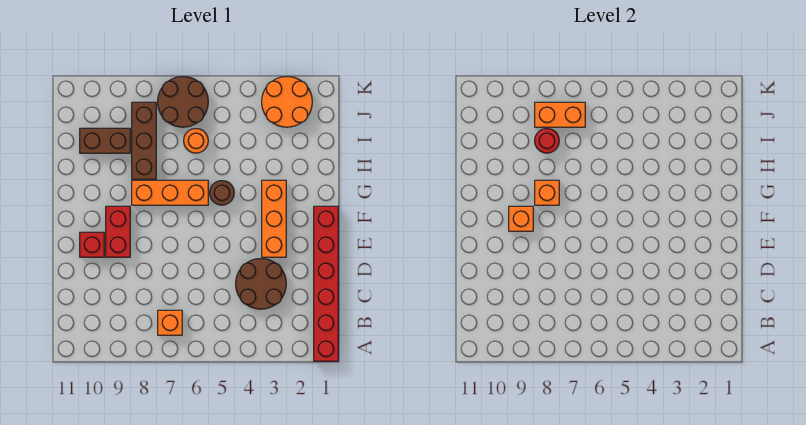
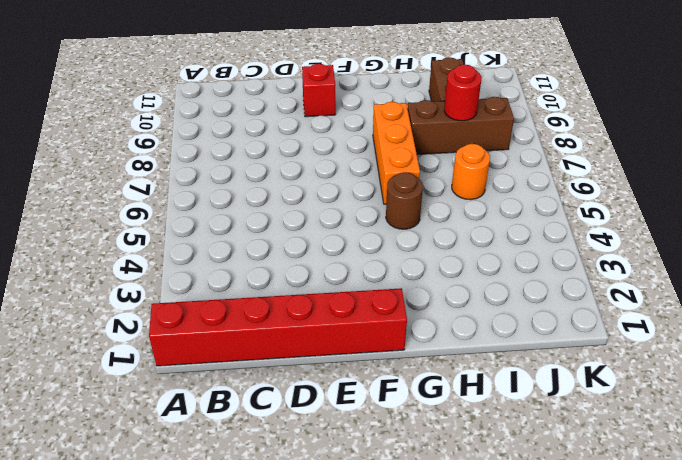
none -> orange 1x1 brick [158,310,182,335]
none -> brown 2x2 round brick [236,259,286,309]
none -> orange 1x3 brick [262,180,286,257]

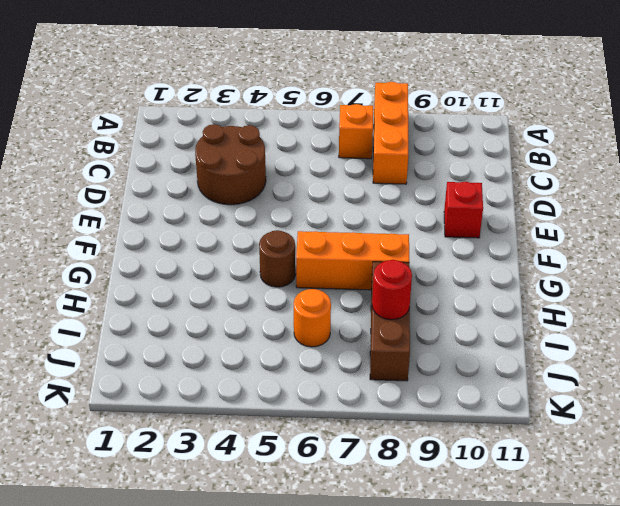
orange 1x3 brick [373,82,408,184] -> orange 1x3 brick moved to [262,180,286,257]
none -> red 1x6 brick [314,206,338,361]
none -> red 1x2 brick [106,206,130,257]
none -> brown 1x2 brick [80,128,130,153]

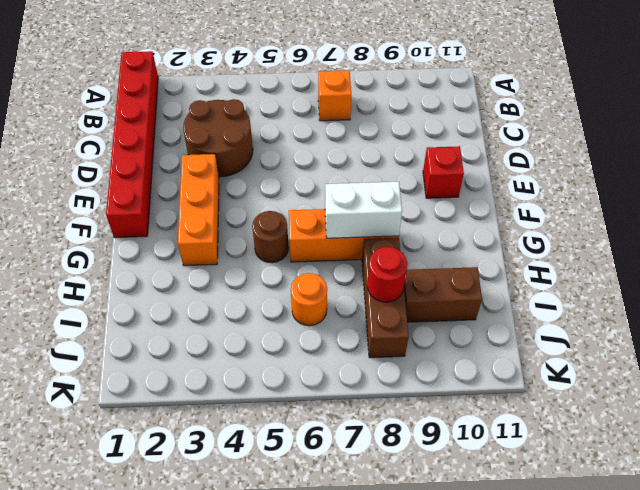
white 1x2 brick [325,182,402,238] -> orange 1x1 brick [535,180,559,205]
none -> red 1x2 brick [106,206,130,257]
none -> orange 2x2 round brick [262,77,312,127]
none -> brown 2x2 round brick [158,77,208,127]

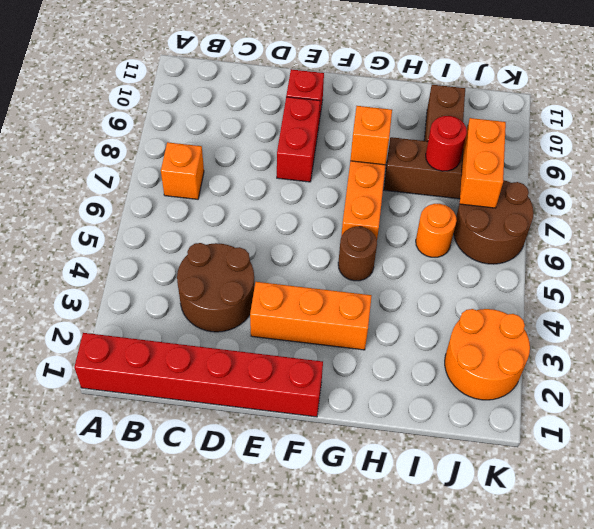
red 1x2 brick [277,97,320,182] -> red 1x2 brick turned to [106,206,130,257]
none -> orange 1x1 brick [509,206,533,231]

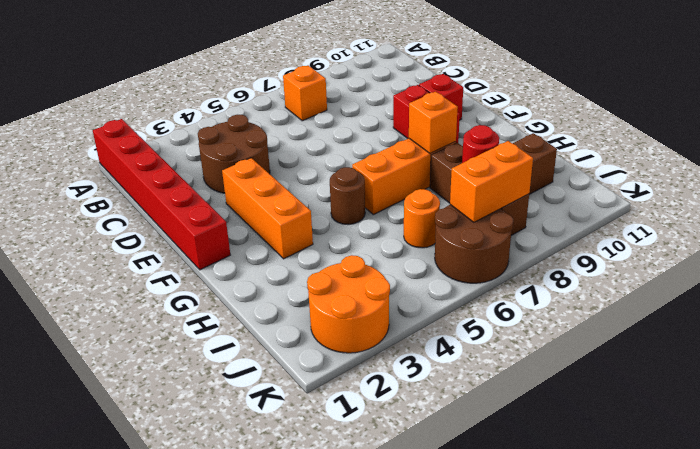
none -> orange 1x1 brick [509,206,533,231]

